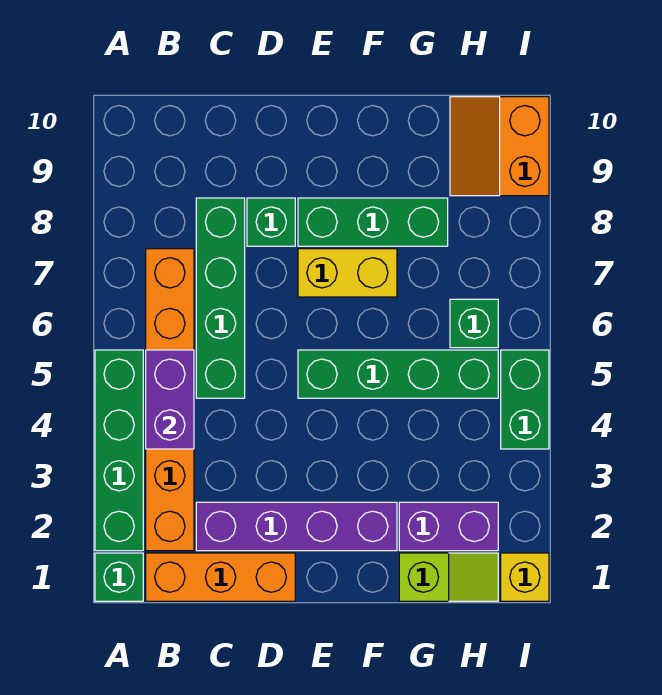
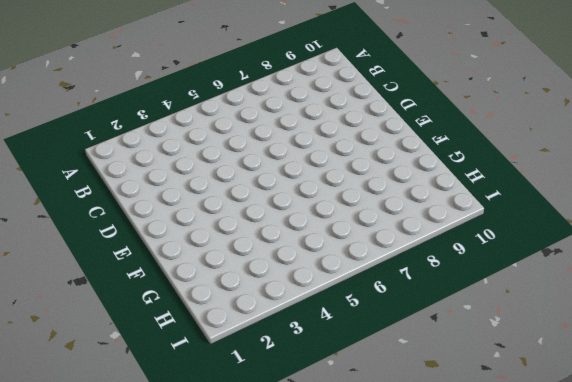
none -> green 1x1 brick [95,553,143,601]
none -> green 1x4 brick [95,350,143,551]
none -> orange 1x3 brick [146,553,295,601]

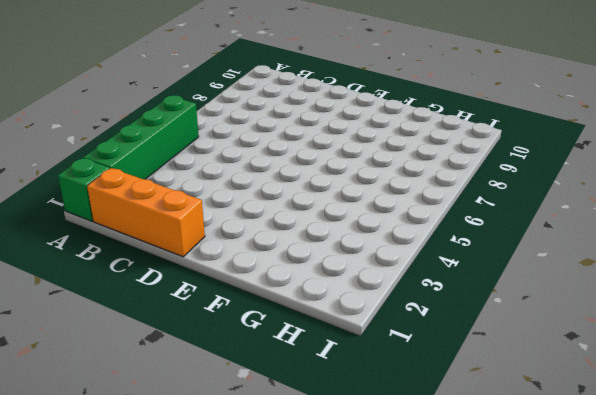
none -> orange 1x6 brick [146,249,194,551]
none -> purple 1x4 brick [196,502,397,551]
none -> green 1x4 brick [196,198,245,398]

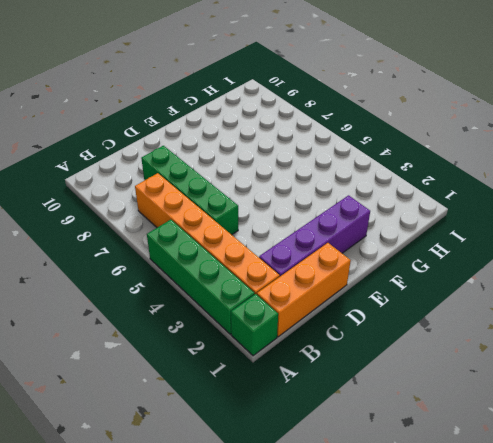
none -> green 1x1 brick [247,198,295,246]
none -> green 1x4 brick [298,350,498,398]
none -> yellow 1x2 brick [298,249,397,297]

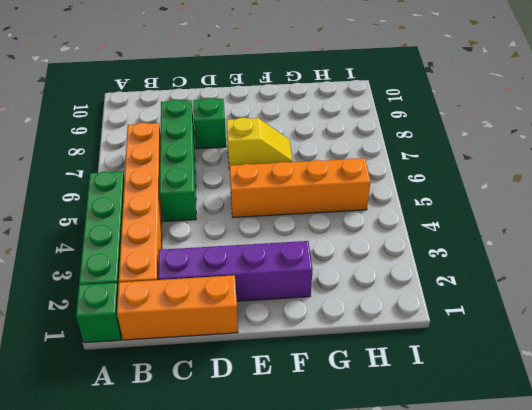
orange 1x4 brick [230,158,370,217] -> green 1x4 brick [298,350,498,398]
yellow 1x2 slope [227,117,293,169] -> yellow 1x2 brick [298,249,397,297]
none -> green 1x3 brick [298,198,448,246]
none -> lime 1x2 slope [399,553,498,601]
none -> purple 1x2 brick [399,502,498,551]

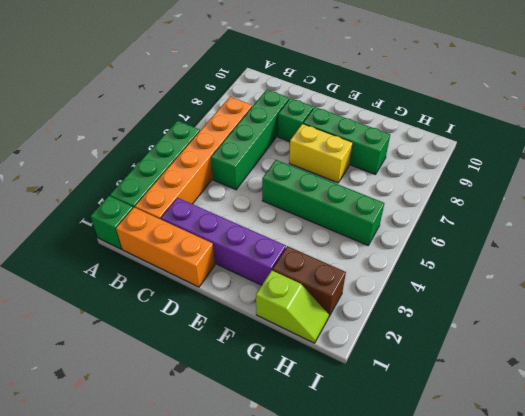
brown 1x2 brick [272,246,346,316] -> purple 1x2 brick [399,502,498,551]
none -> green 1x1 brick [450,299,498,348]
none -> orange 2x2 slope [450,97,549,196]
none -> yellow 1x1 brick [501,553,549,601]

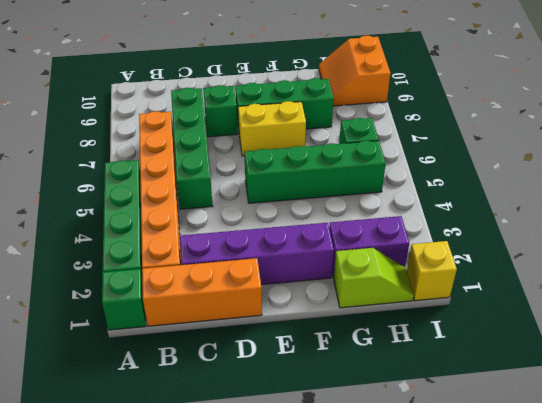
none -> green 1x2 brick [501,350,549,449]
none -> purple 1x2 brick [146,350,194,449]

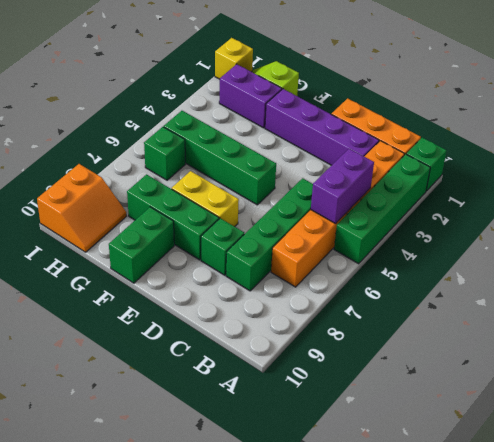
green 1x2 brick [109,207,174,283] -> green 1x2 brick moved to [501,350,549,449]

